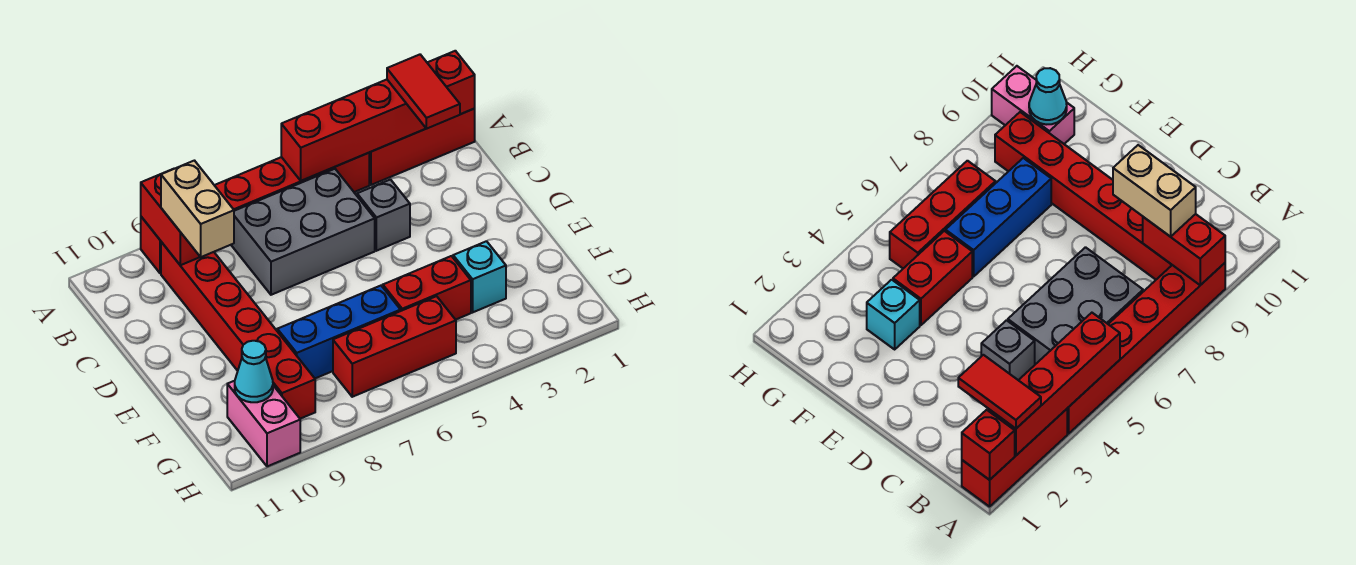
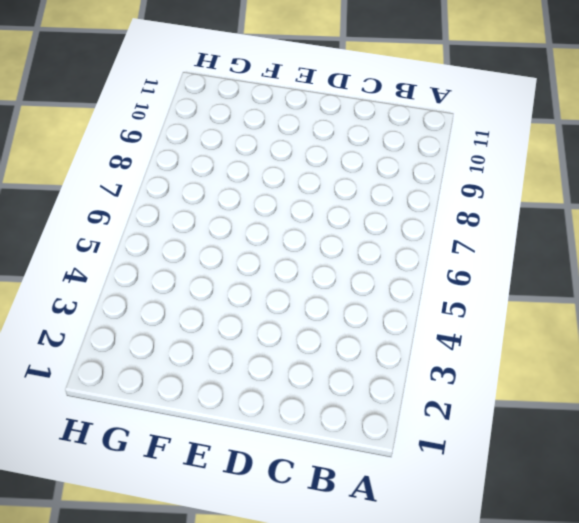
none -> red 1x3 brick [369,109,475,185]
none -> red 1x6 brick [141,153,369,273]
none -> grey 2x3 brick [231,169,375,295]

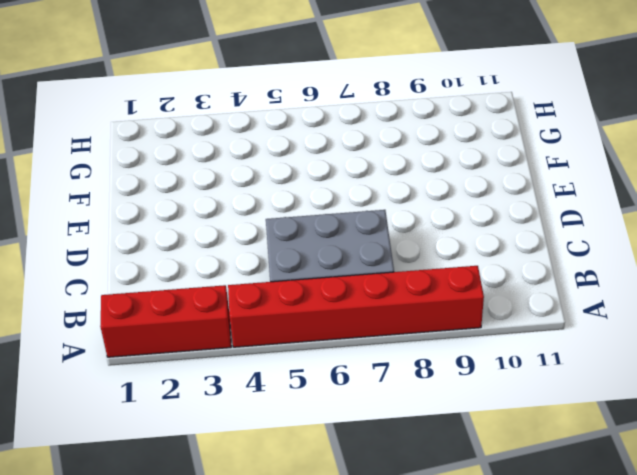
none -> red 1x6 brick [161,242,315,419]
none -> grey 1x1 brick [357,179,410,251]
none -> cyan 1x1 brick [453,241,506,312]

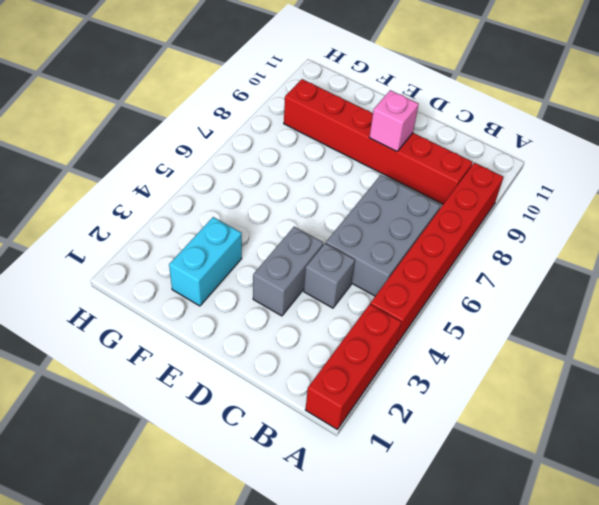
grey 1x2 brick [253,227,323,316] -> none
pink 1x1 brick [369,90,419,151] -> none
cyan 1x2 brick [169,217,242,306] -> cyan 1x1 brick [453,241,506,312]
none -> red 1x2 brick [383,256,471,320]
none -> blue 1x3 brick [277,286,401,378]
none -> red 1x3 brick [333,296,456,397]

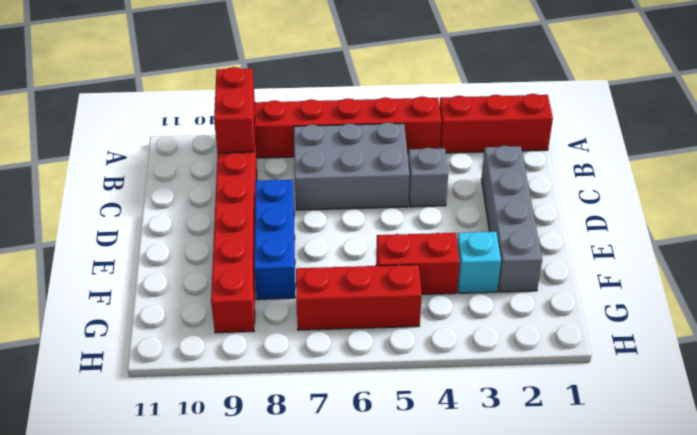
grey 1x4 brick [481,146,542,292] -> none
blue 1x3 brick [254,179,295,299] -> blue 1x3 brick turned to [277,286,401,378]
none -> pink 1x2 brick [227,381,300,466]
none -> red 1x1 brick [427,51,475,114]
none -> red 1x4 brick [281,80,426,181]

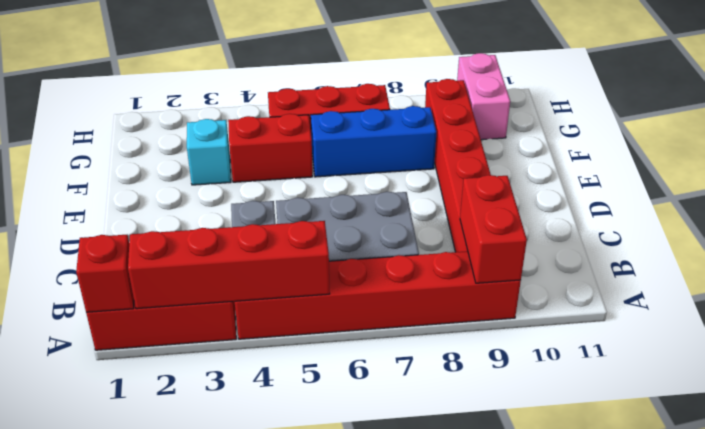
none -> cyan 1x1 cone [235,341,273,402]
none -> red 1x2 tile [387,55,460,129]
none -> tan 1x2 brick [161,161,234,257]

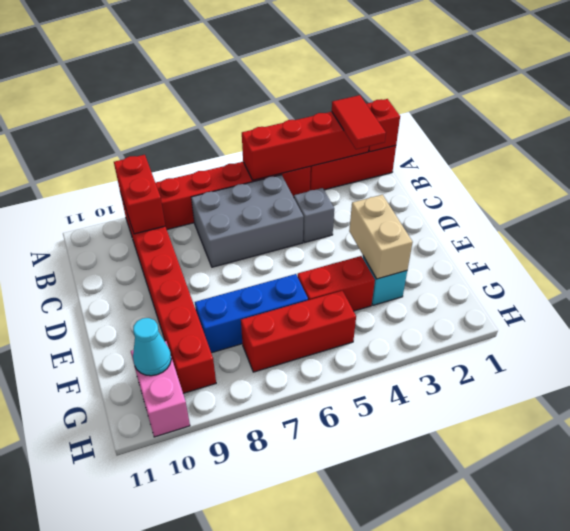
tan 1x2 brick [349,195,413,279] -> tan 1x2 brick moved to [161,161,234,257]

